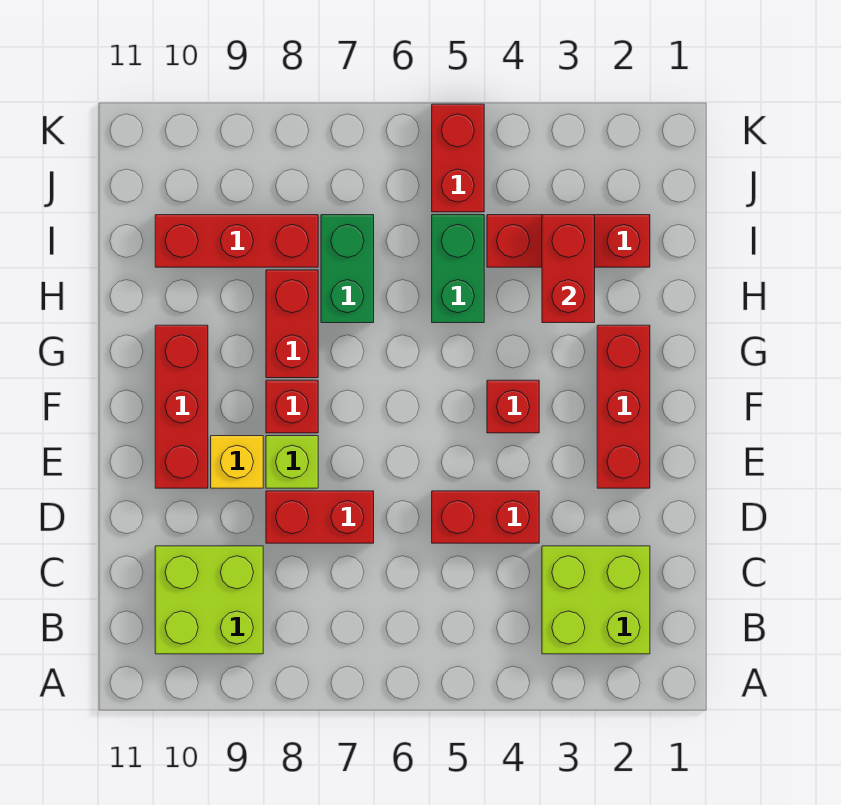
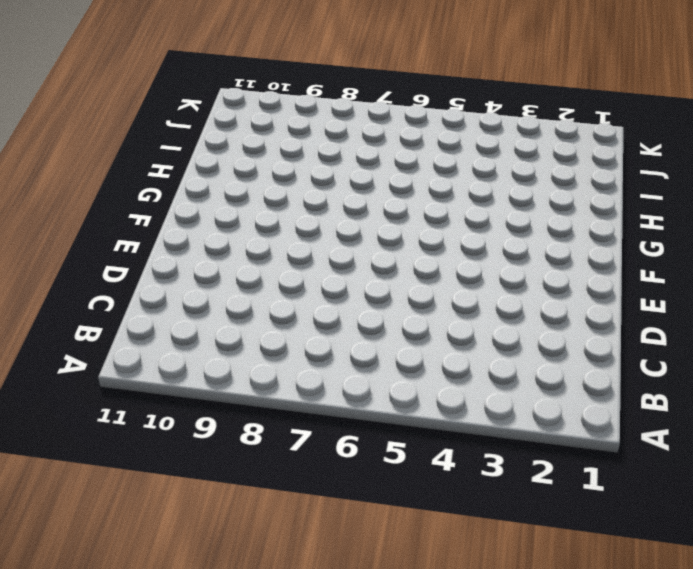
none -> lime 2x2 brick [542,546,650,654]
none -> lime 2x2 brick [155,546,263,654]
none -> red 1x2 brick [432,491,539,543]

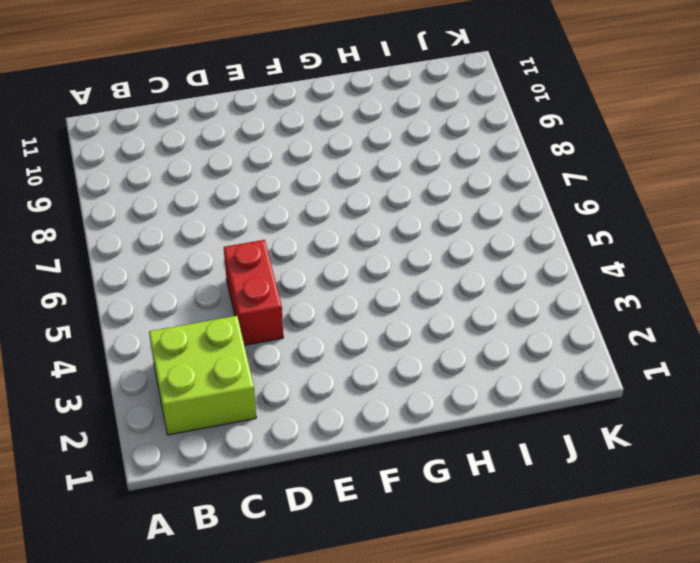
none -> lime 2x2 brick [155,546,263,654]
none -> red 1x2 brick [266,491,374,543]
none -> red 1x3 brick [597,325,650,488]

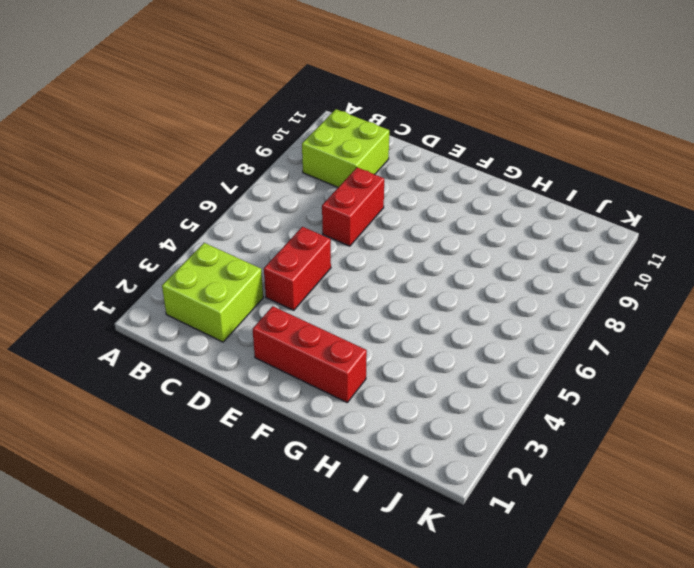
none -> lime 1x1 brick [266,436,318,488]
none -> yellow 1x1 brick [211,436,263,488]
none -> red 1x3 brick [155,325,208,488]

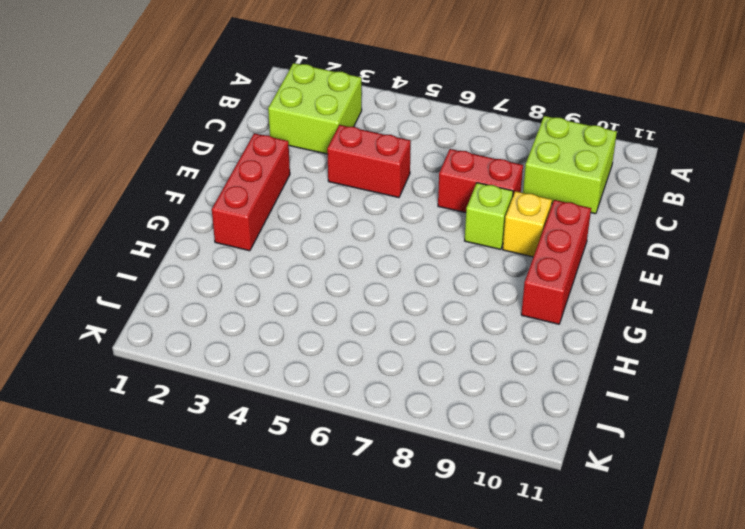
none -> red 1x1 brick [487,380,539,433]
none -> red 1x1 brick [266,380,318,433]
none -> red 1x2 brick [266,270,318,378]

